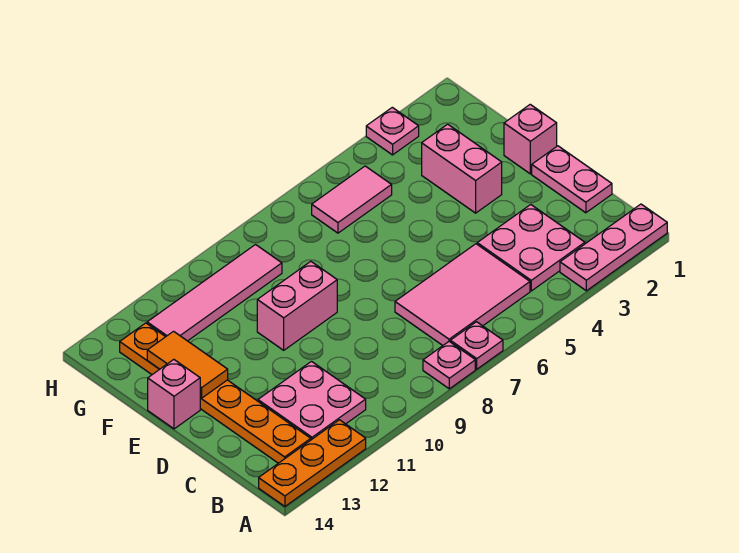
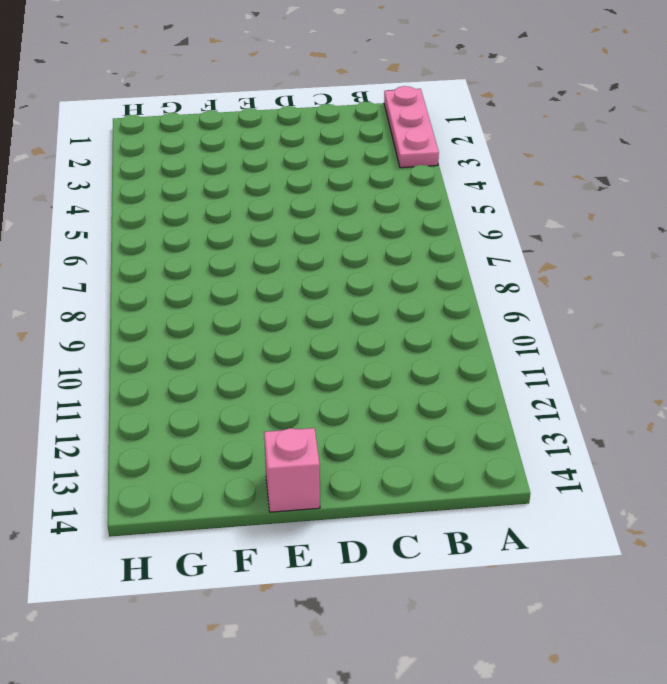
none -> pink 1x1 plate [450,322,503,369]
none -> pink 1x1 plate [423,342,475,389]
none -> orange 1x3 plate [259,420,366,506]

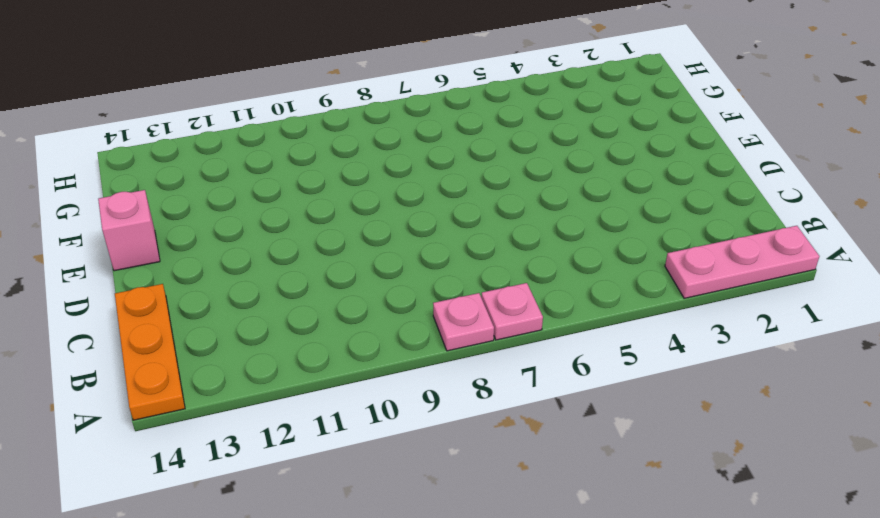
orange 1x3 plate [115,284,185,420] -> orange 1x3 plate turned to [259,420,366,506]
none -> pink 2x2 plate [477,205,585,291]
none -> pink 2x3 tile [395,244,530,345]
none -> pink 2x2 plate [258,361,366,440]

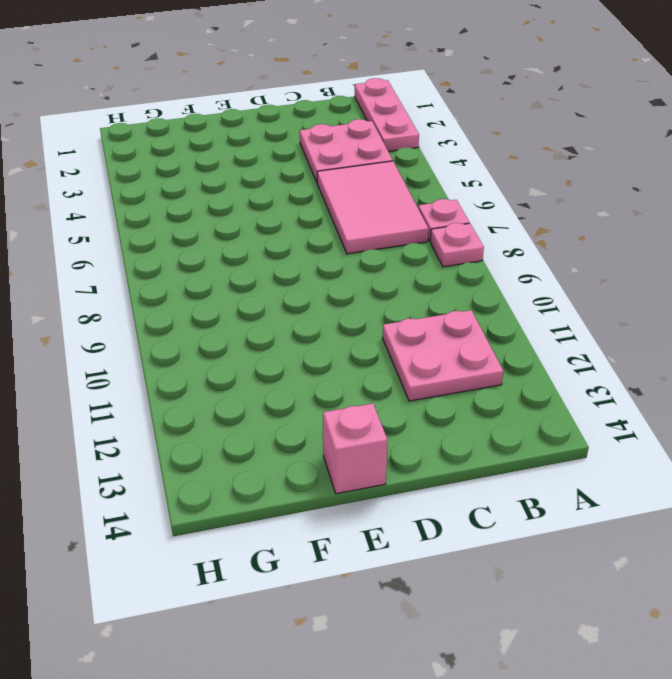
none -> orange 1x3 plate [259,420,366,506]
none -> orange 1x6 plate [120,323,311,463]
none -> pink 1x2 plate [532,146,612,213]

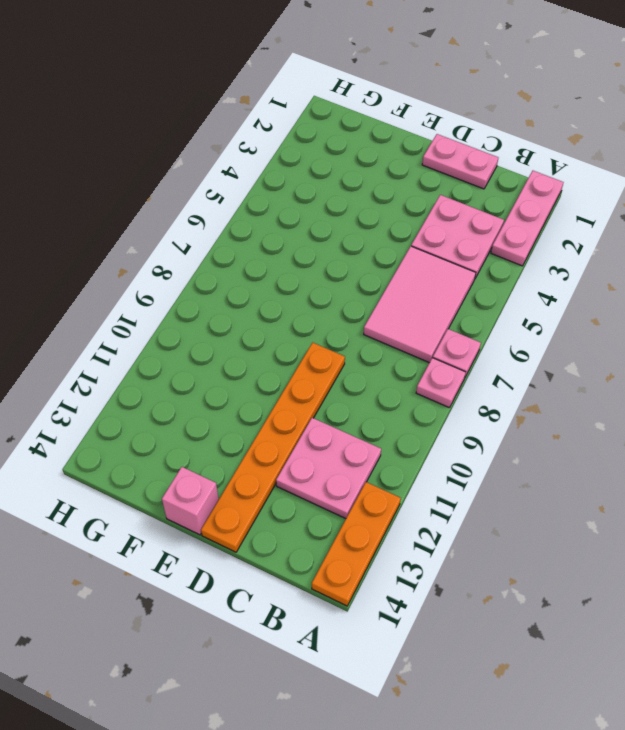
orange 1x6 plate [201,343,345,552] -> orange 1x6 plate turned to [120,323,311,463]
none -> pink 1x1 brick [504,104,557,174]
none -> pink 1x2 brick [422,124,502,213]
none -> pink 1x2 brick [257,261,337,350]

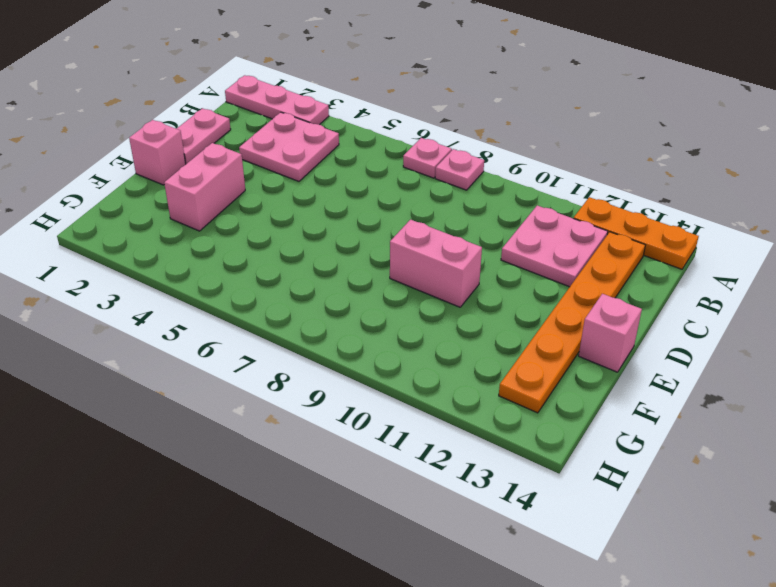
none -> pink 2x3 tile [395,244,530,345]
none -> pink 1x2 tile [312,166,392,233]
none -> pink 1x4 tile [147,245,282,341]

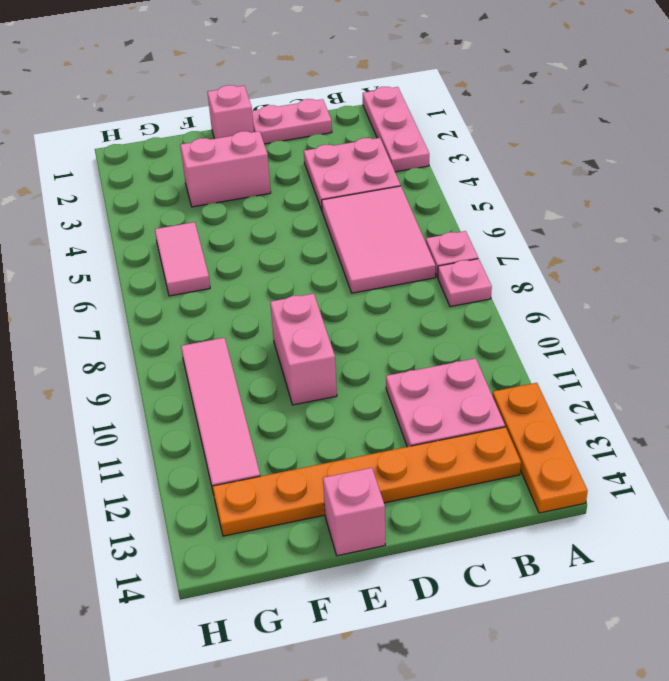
none -> pink 1x1 plate [366,107,419,155]
none -> orange 1x2 tile [147,331,228,398]

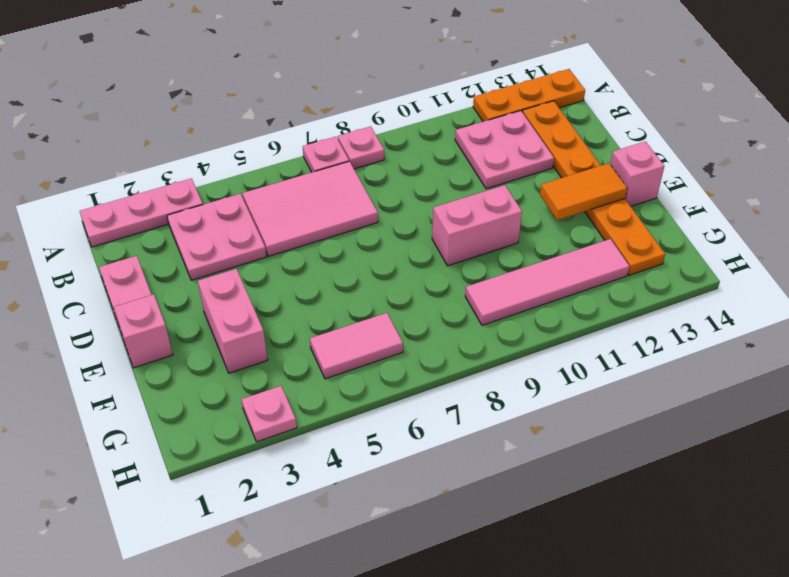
orange 1x2 tile [540,163,627,220] -> orange 1x2 tile turned to [147,331,228,398]

